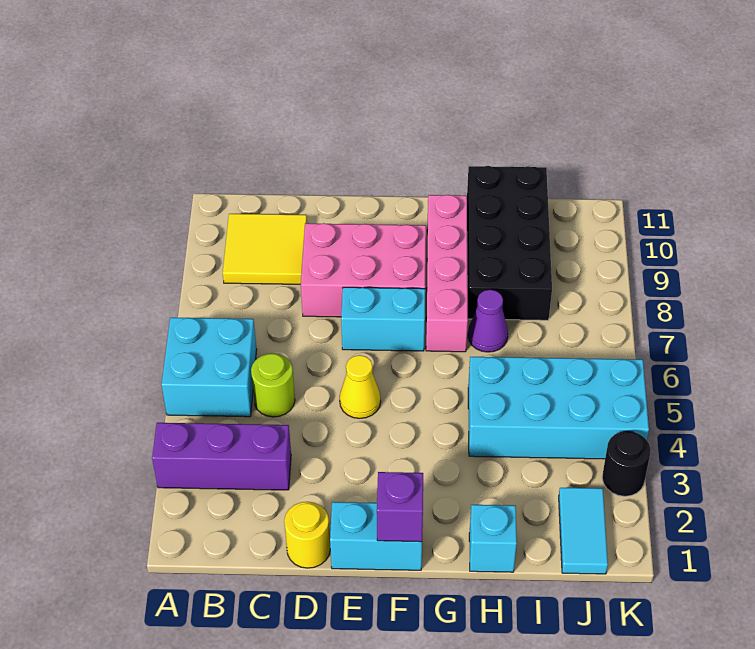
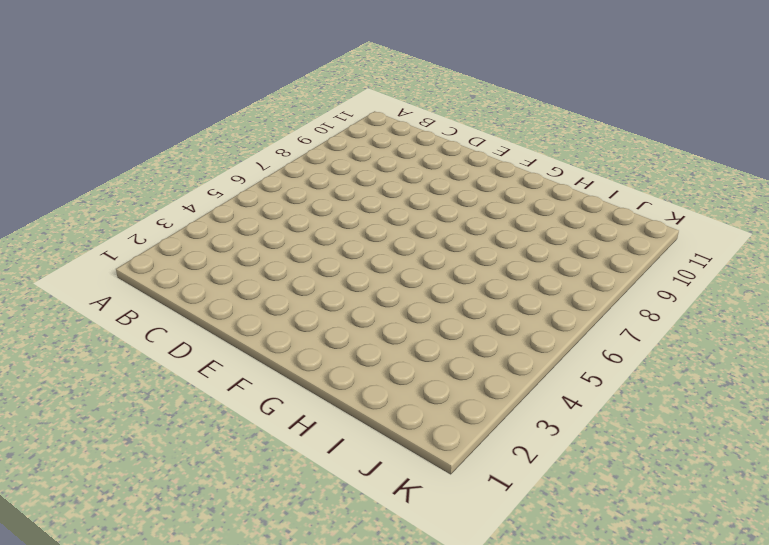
none -> purple 1x3 brick [152,423,291,490]
none -> cyan 2x2 brick [162,318,257,417]
none -> yellow 2x2 tile [223,214,307,284]

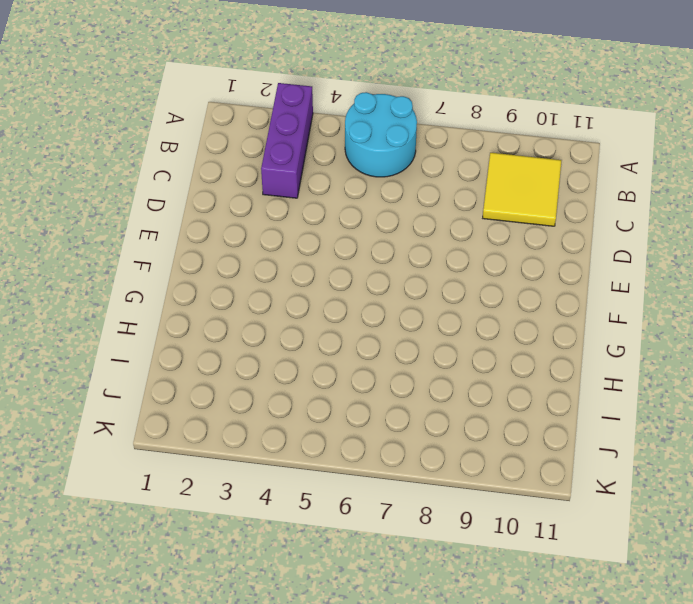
cyan 2x2 round brick [345,92,417,177] -> cyan 2x2 brick [162,318,257,417]
none -> lime 1x1 round brick [251,353,295,417]
none -> yellow 1x1 round brick [284,502,330,568]
none -> pink 2x3 brick [301,223,426,317]

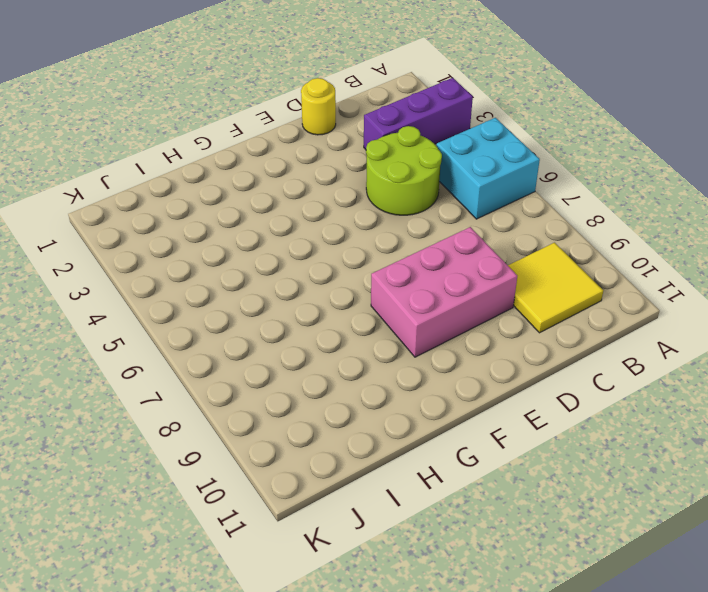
lime 2x2 round brick [366,126,442,215] -> lime 1x1 round brick [251,353,295,417]
none -> cyan 1x2 brick [330,502,422,570]
none -> yellow 1x1 cone [340,355,381,418]
none -> cyan 1x2 brick [341,287,425,351]

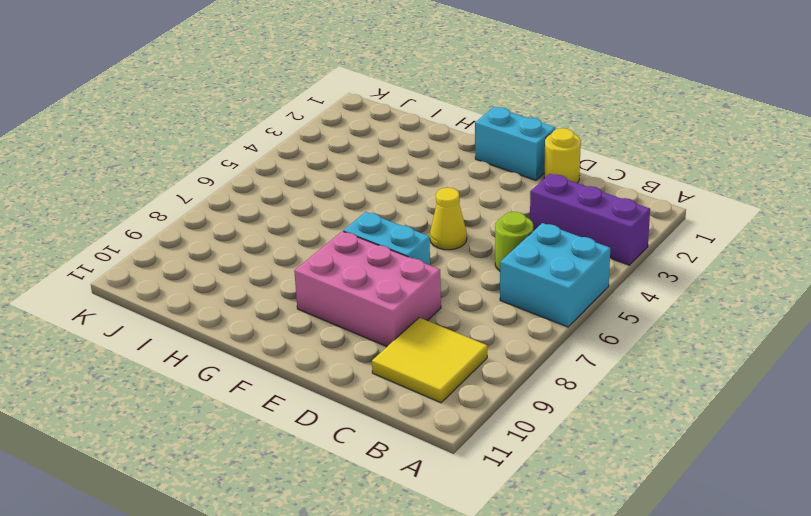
none -> pink 1x4 brick [426,195,468,352]
none -> cyan 1x1 brick [469,505,517,572]
none -> cyan 2x4 brick [468,357,649,459]

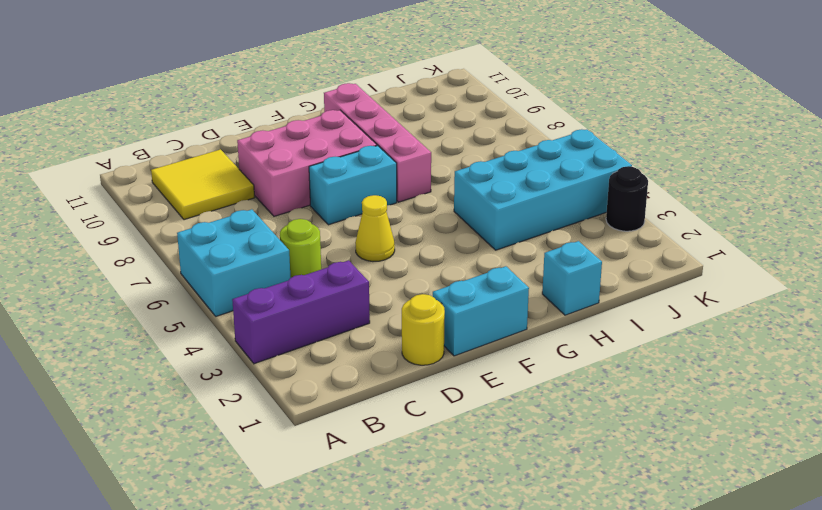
none -> purple 1x1 cone [468,290,508,352]
none -> black 2x4 brick [467,166,552,320]
none -> cyan 1x2 tile [559,488,608,574]

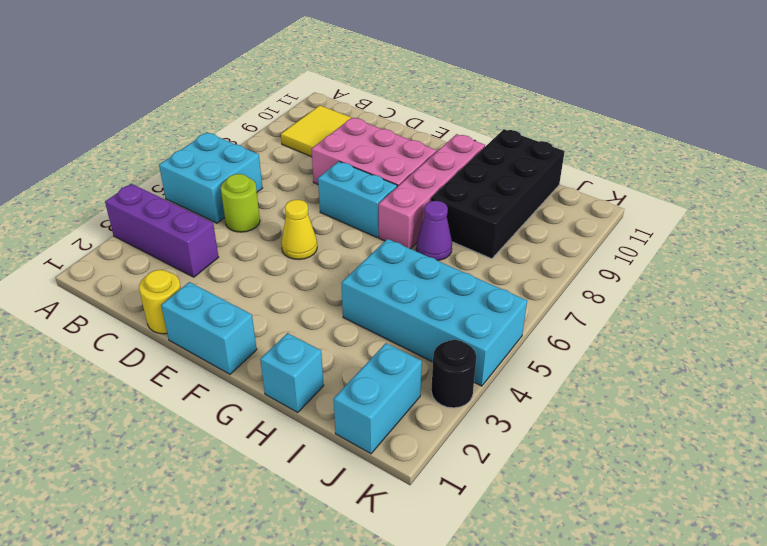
cyan 1x2 brick [334,343,422,454] -> cyan 1x2 tile [559,488,608,574]
none -> purple 1x1 brick [377,472,423,542]

